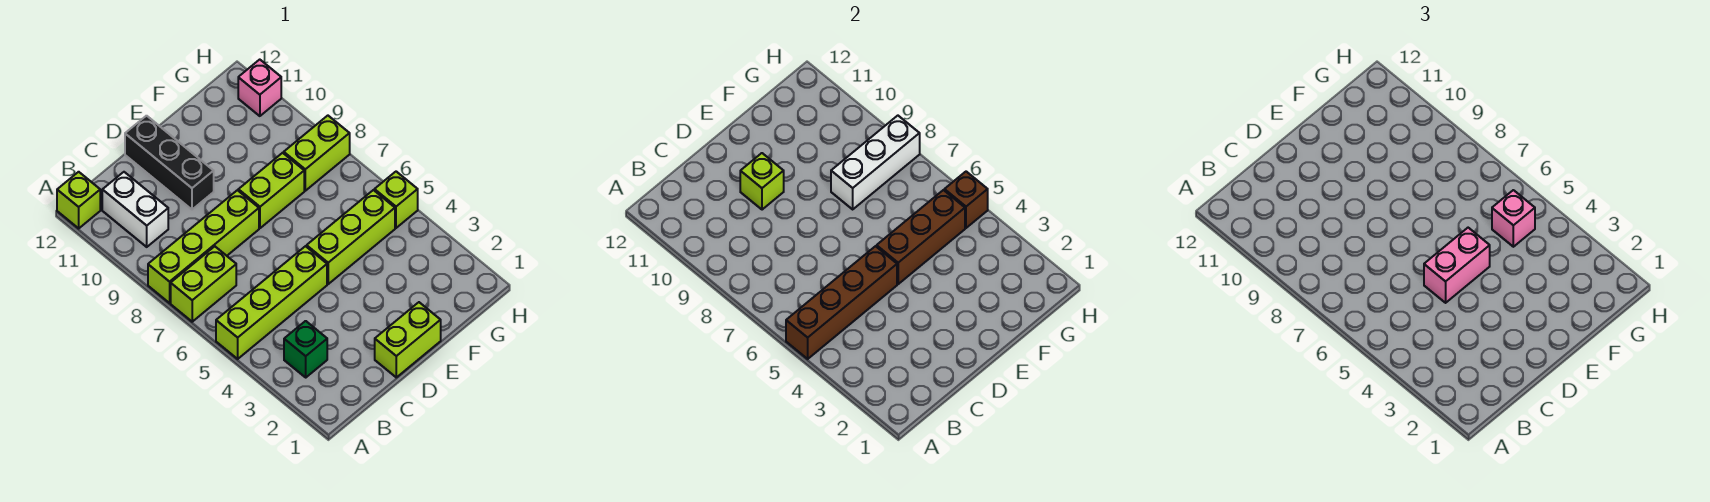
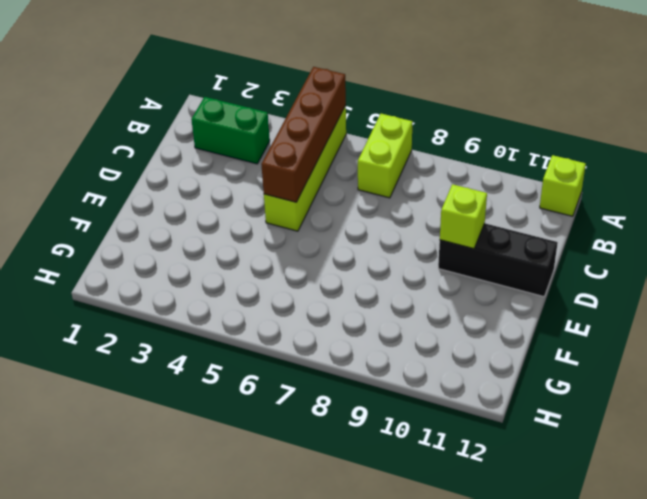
green 1x2 brick [191,97,270,164] -> green 1x1 brick [284,321,327,377]
none -> lime 1x4 brick [148,190,259,303]
none -> white 1x2 brick [102,172,168,247]
none -> lime 1x2 brick [375,302,441,377]

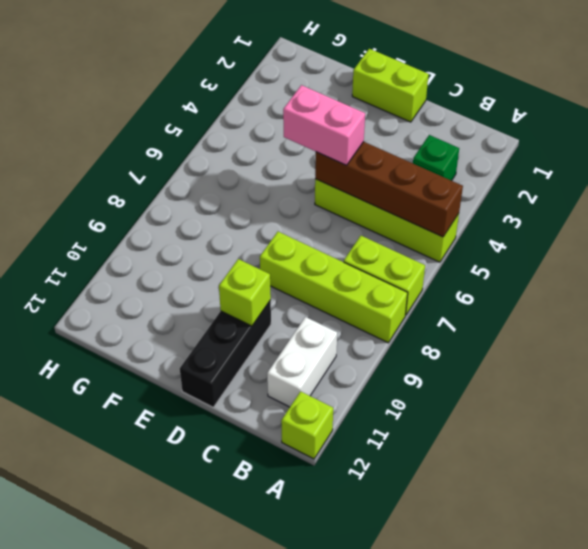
none -> lime 1x3 brick [307,190,395,284]
none -> lime 1x2 brick [238,153,304,228]
none -> lime 1x2 brick [284,116,350,191]

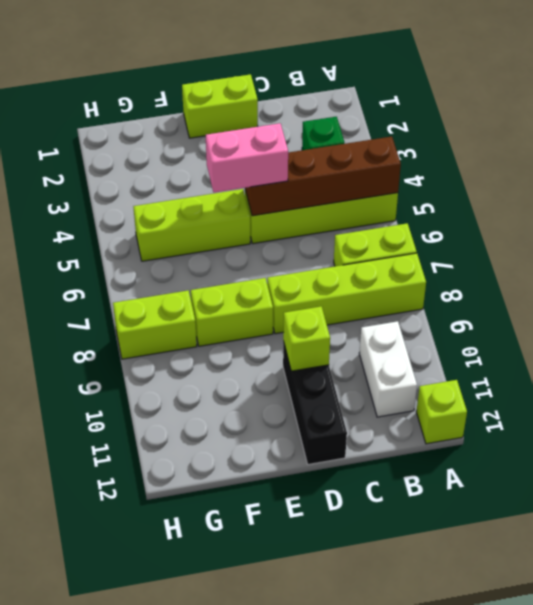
none -> lime 1x1 brick [374,172,418,228]
none -> pink 1x1 brick [238,60,281,116]
none -> brown 1x3 brick [877,190,965,284]

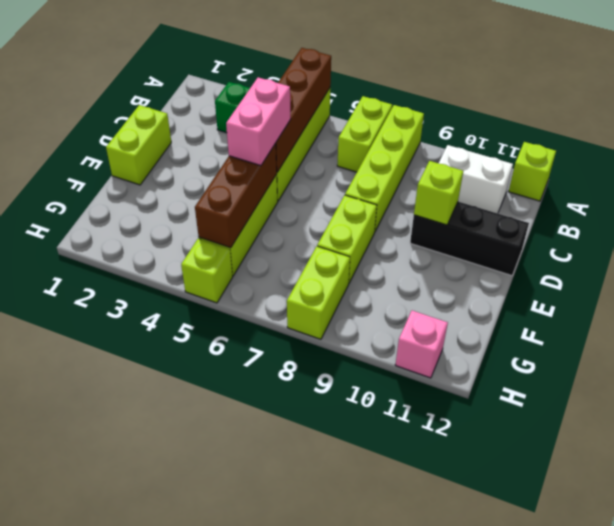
none -> white 1x3 brick [831,116,920,209]
none -> brown 1x1 brick [944,172,988,228]
none -> pink 1x1 brick [1492,190,1535,247]

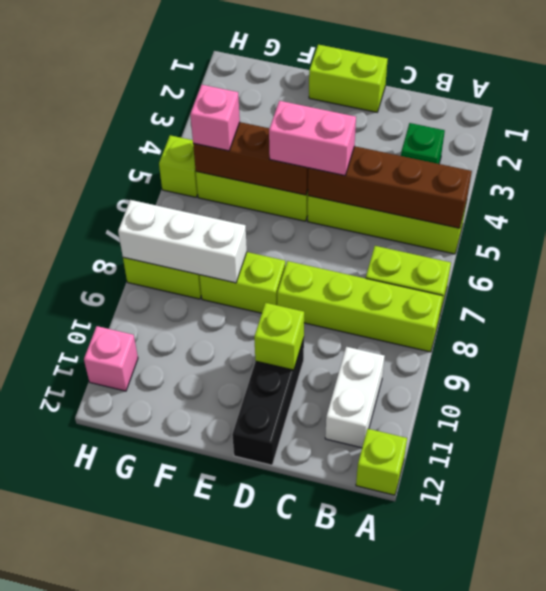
none -> brown 1x1 brick [944,172,988,228]

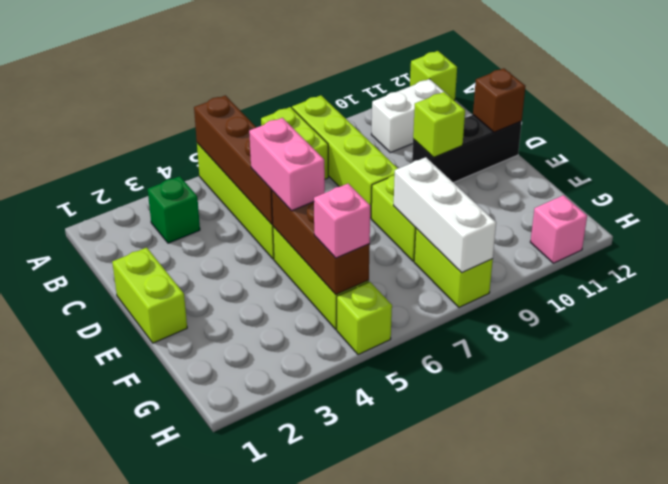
brown 1x1 brick [473,68,525,132] -> brown 1x1 brick moved to [944,172,988,228]

